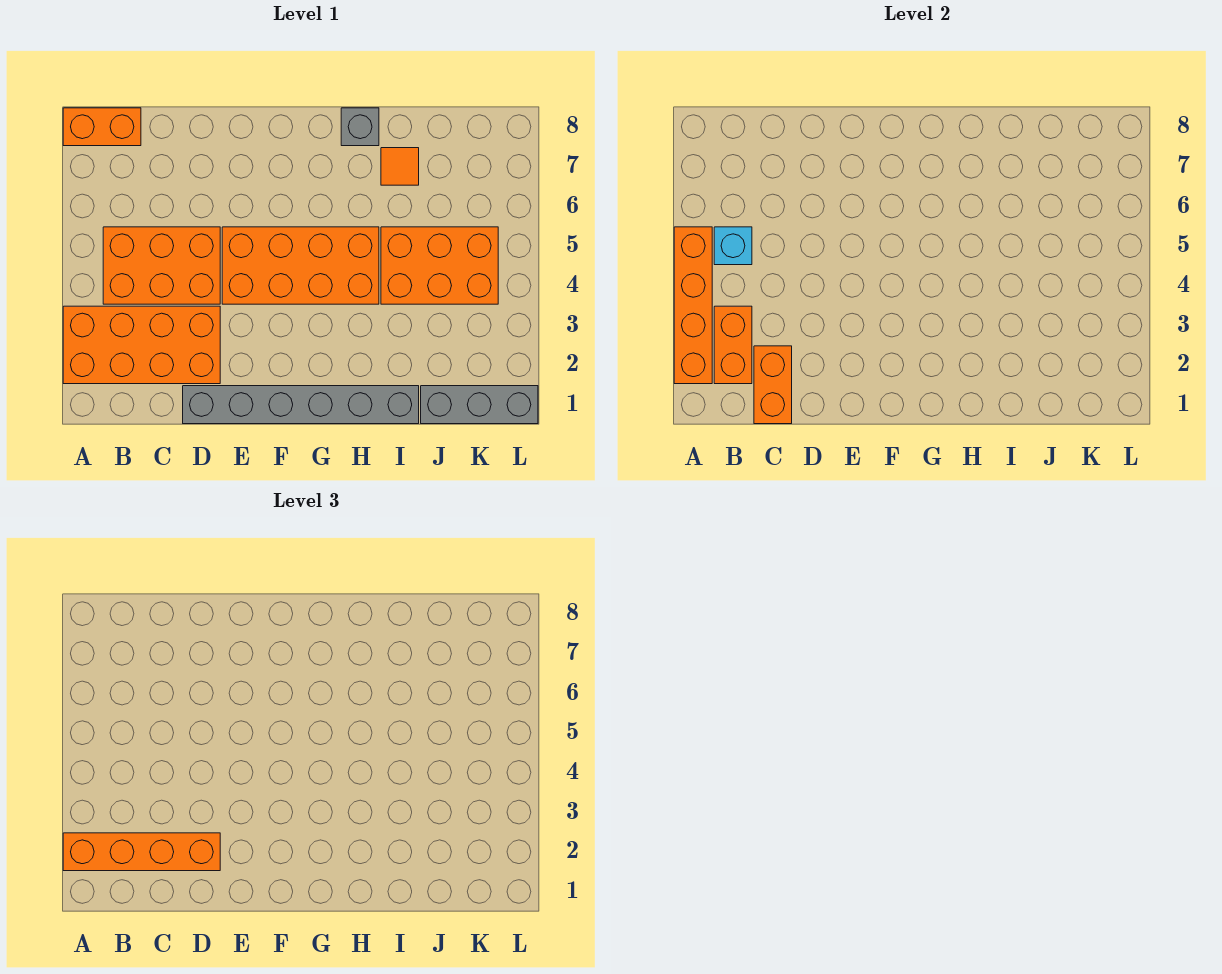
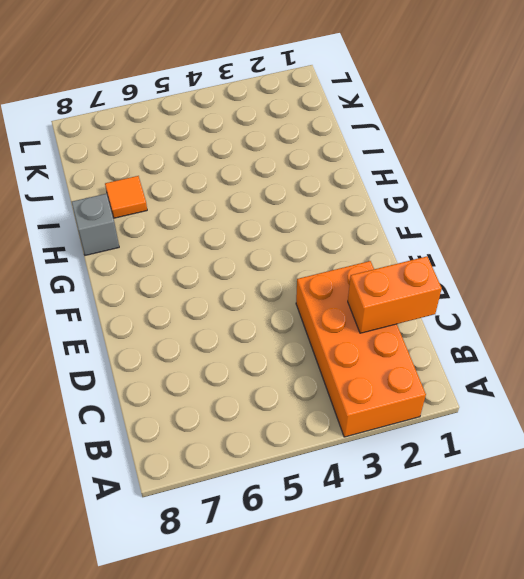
none -> orange 1x2 brick [63,108,141,146]
none -> orange 2x3 brick [103,227,220,304]
none -> grey 1x6 brick [183,386,419,424]

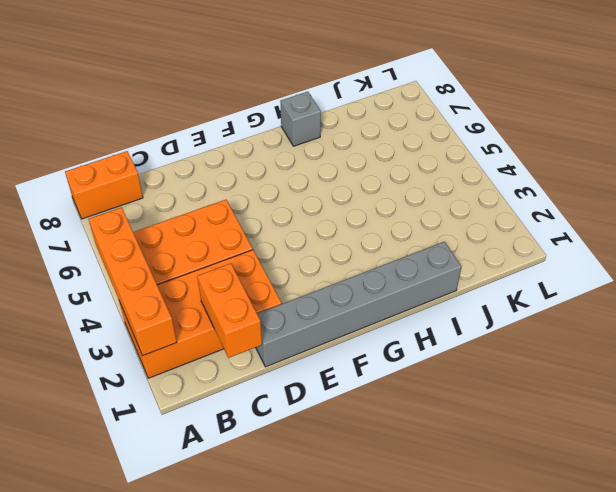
none -> orange 2x4 brick [222,227,379,304]
none -> orange 2x3 brick [381,227,498,304]
none -> orange 1x1 tile [381,148,419,185]

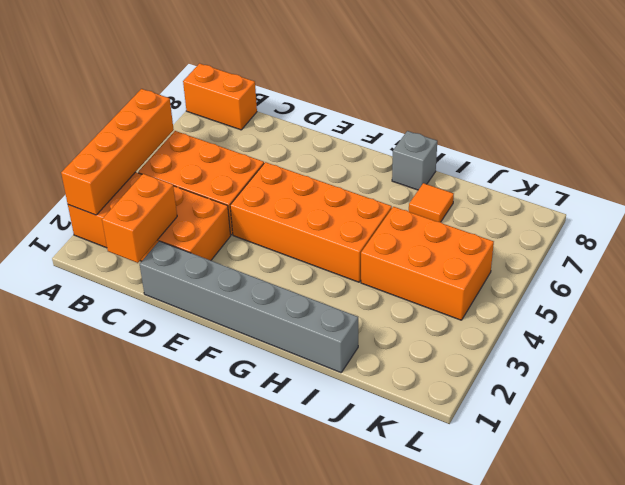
none -> grey 1x3 brick [421,386,538,424]
none -> orange 1x2 brick [714,306,752,384]
none -> cyan 1x1 brick [714,227,752,265]

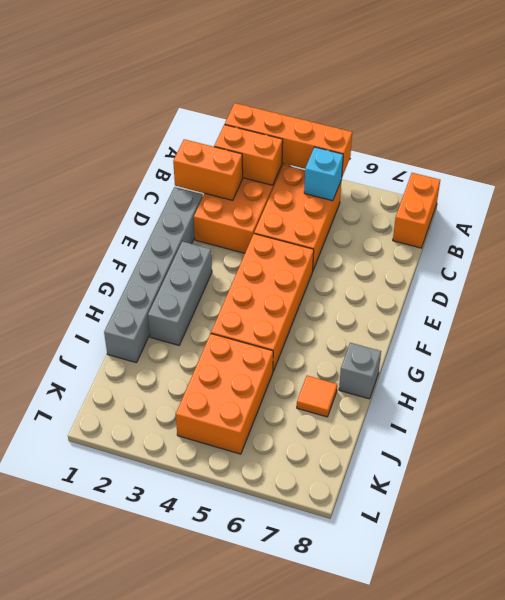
grey 1x3 brick [148,241,212,345] -> grey 1x3 brick moved to [421,386,538,424]
none -> orange 1x4 brick [63,833,220,871]

